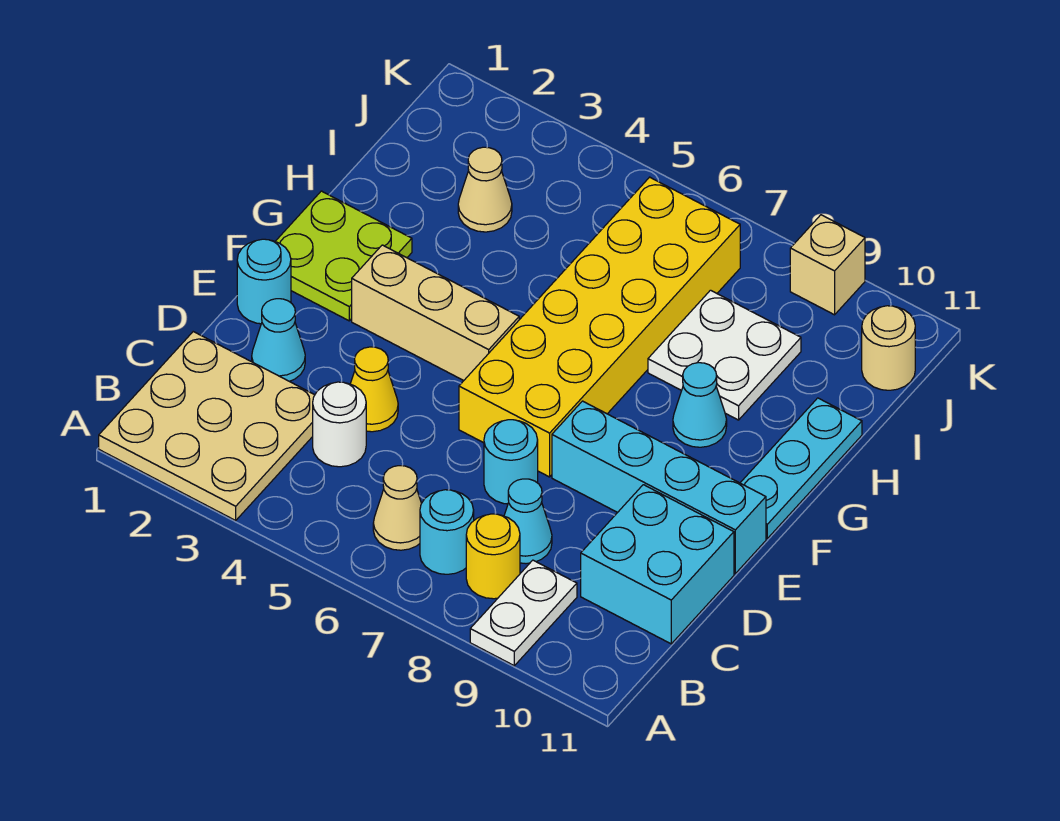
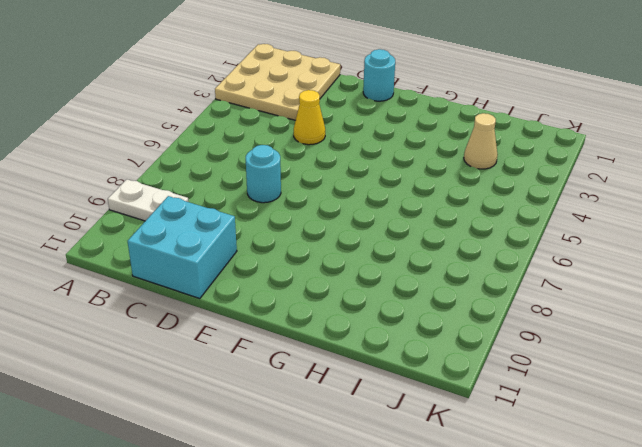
none -> tan 1x1 cone [373,465,422,550]
none -> cyan 1x1 round brick [420,490,474,574]
none -> yellow 1x1 round brick [466,514,520,599]

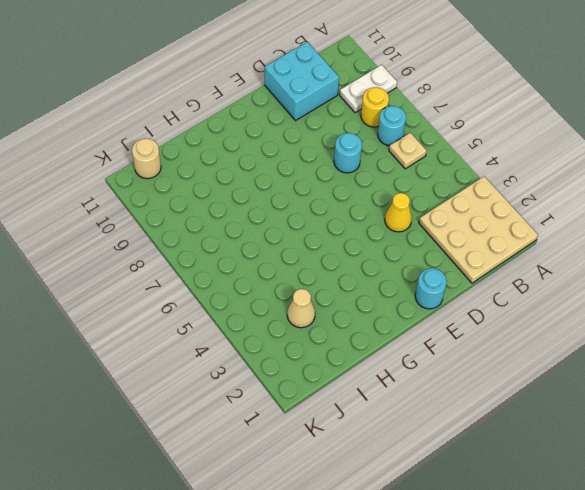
tan 1x1 plate [389,133,427,169] -> tan 1x1 cone [373,465,422,550]
none -> white 1x1 round brick [313,382,366,467]
none -> cyan 1x1 cone [504,479,552,564]
none -> cyan 1x1 cone [252,299,305,381]

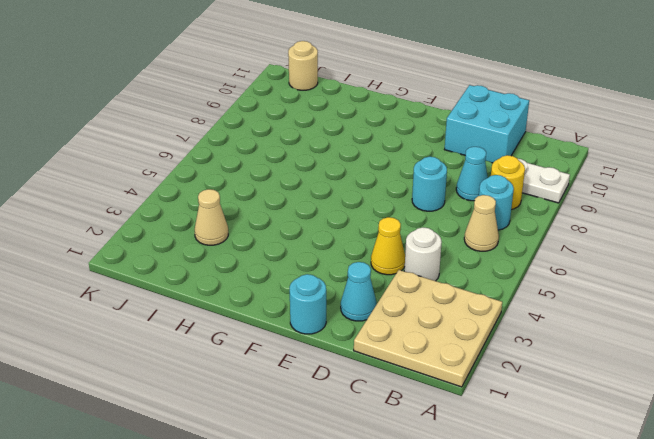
none -> yellow 2x6 brick [459,177,740,477]
none -> cyan 1x4 brick [552,401,766,573]
none -> lime 2x2 plate [275,191,412,321]

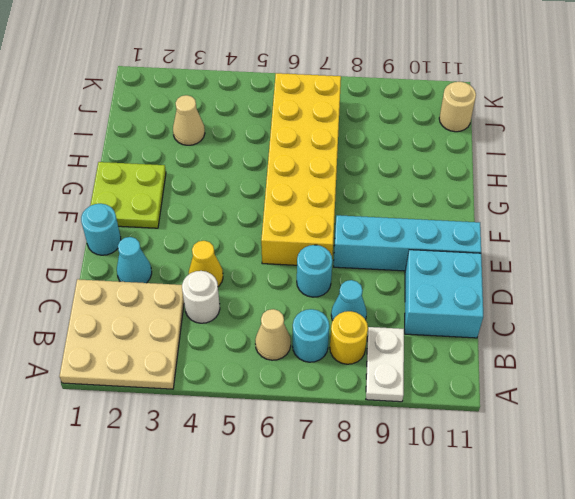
none -> tan 1x3 brick [352,245,519,381]
none -> cyan 1x3 plate [741,398,862,538]
none -> cyan 1x1 cone [673,363,727,447]

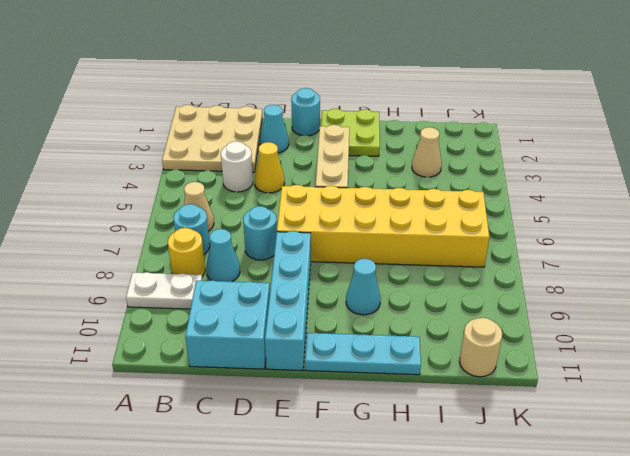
none -> white 2x2 plate [648,290,801,420]
none -> tan 1x1 brick [790,215,865,315]

